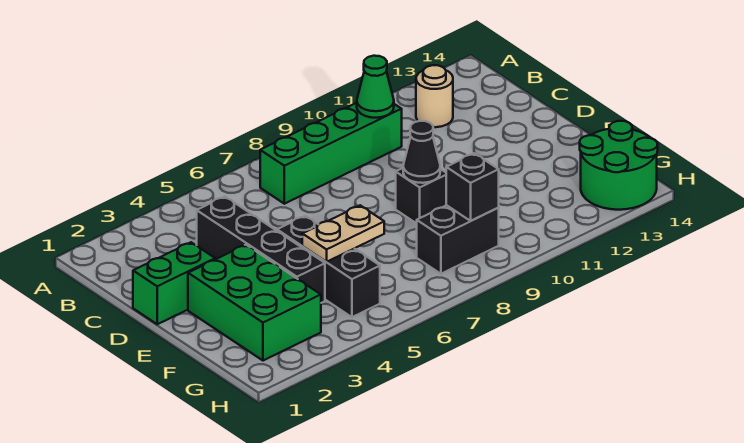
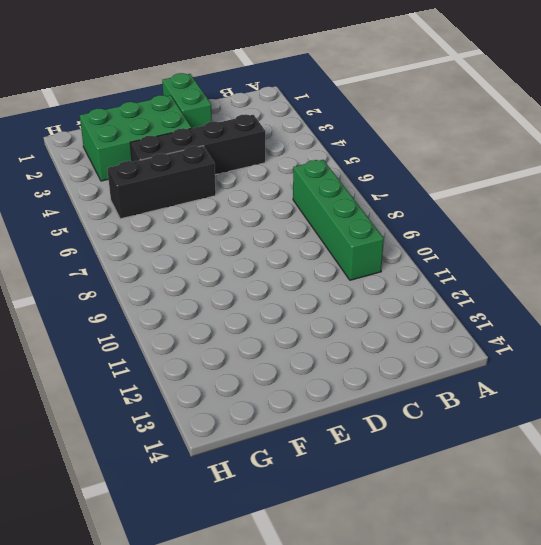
none -> tan 1x1 round brick [416,65,453,127]
none -> black 1x1 brick [396,168,446,224]
none -> black 1x2 brick [417,205,499,274]

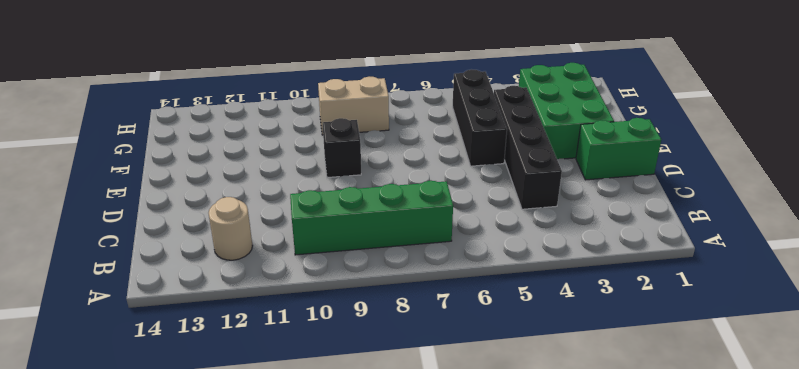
tan 1x2 brick [318,77,389,135] -> black 1x2 brick [417,205,499,274]
none -> green 2x2 round brick [580,121,658,210]
none -> green 1x1 cone [357,56,394,118]
none -> black 1x1 cone [403,121,440,183]

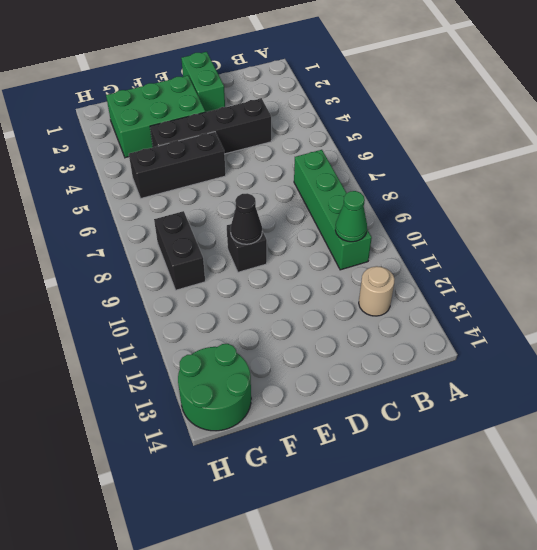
none -> tan 1x2 plate [302,205,384,262]
none -> black 1x1 brick [446,153,499,221]

